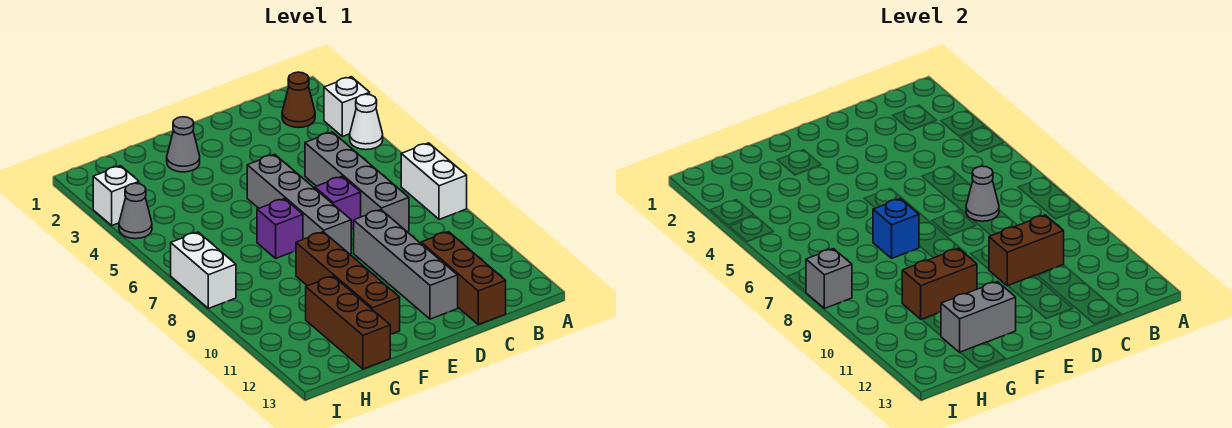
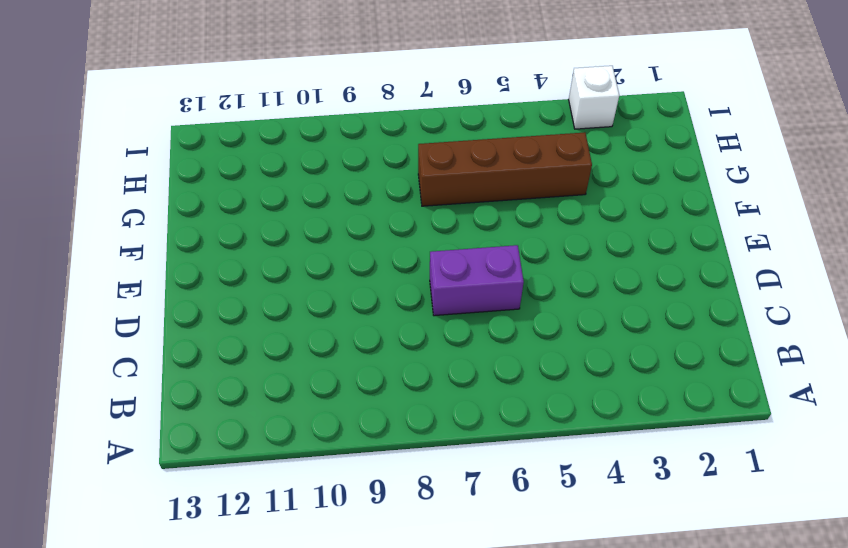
purple 1x2 brick [430,245,524,316] -> purple 1x1 brick [315,176,361,229]
brown 1x4 brick [418,132,592,206] -> brown 1x4 brick moved to [296,232,400,334]
none -> white 1x1 brick [324,77,370,136]
none -> white 1x1 cone [350,94,383,150]
none -> white 1x2 brick [401,143,467,219]

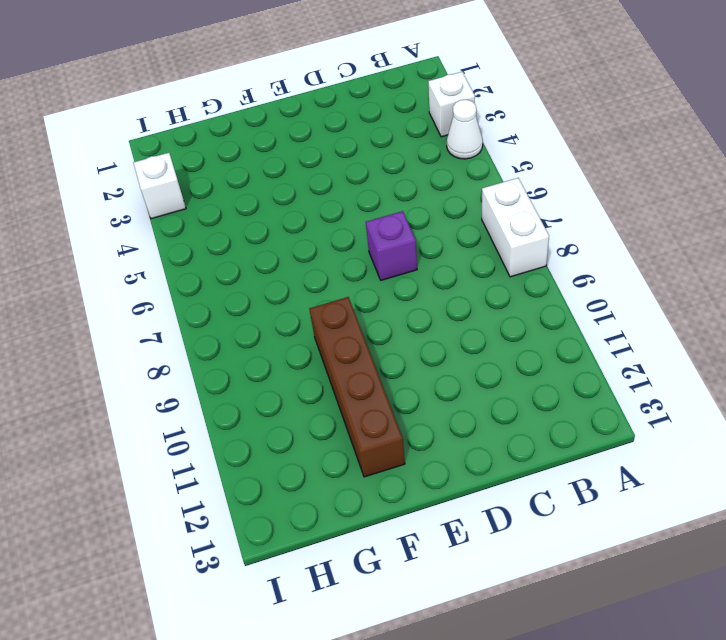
none -> brown 1x1 cone [282,72,315,128]
none -> grey 1x4 brick [305,132,409,232]
none -> brown 1x3 brick [421,232,506,325]

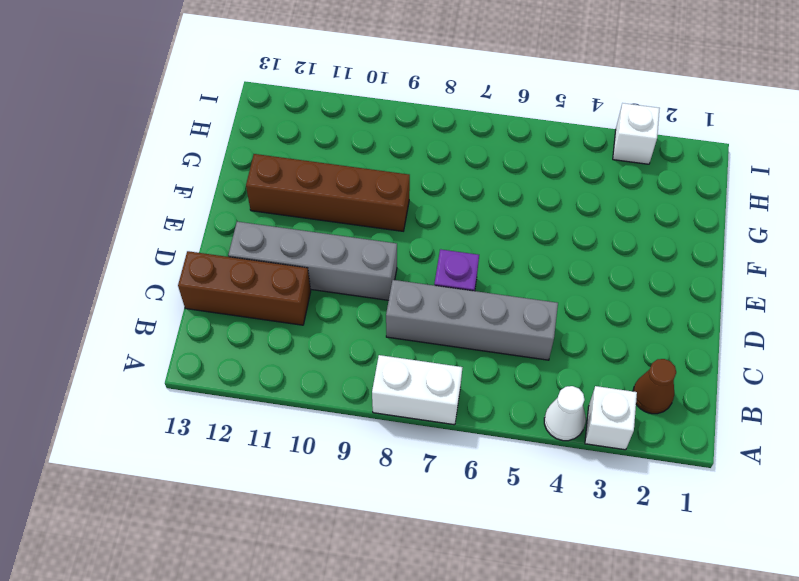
none -> grey 1x4 brick [247,154,351,254]
none -> grey 1x1 cone [167,117,200,172]
none -> purple 1x1 brick [257,199,303,258]

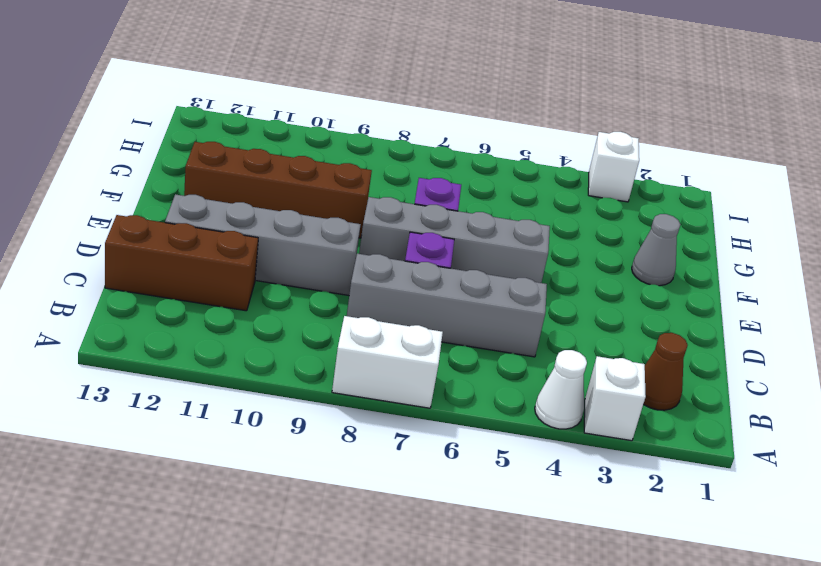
none -> brown 1x3 brick [306,276,390,369]
none -> grey 1x1 cone [119,183,152,239]
none -> white 1x2 brick [171,232,236,308]

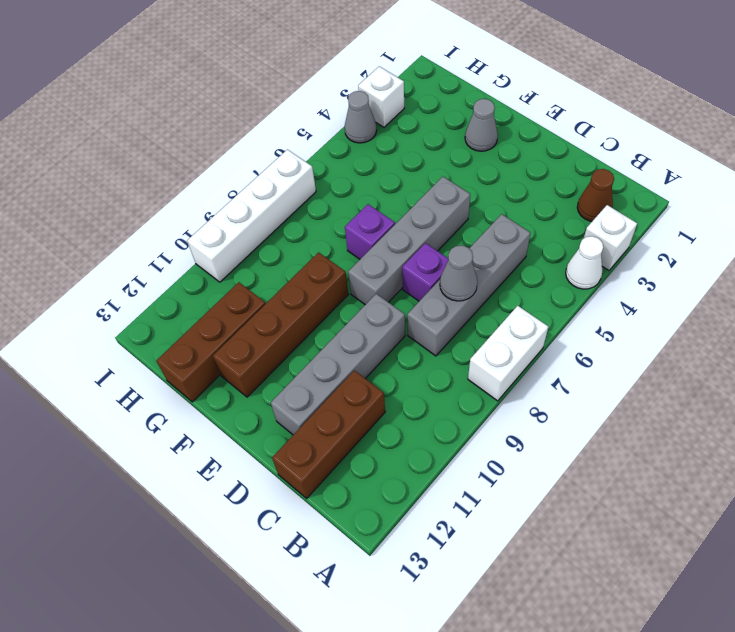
white 1x4 brick [187,150,316,282] -> white 1x2 brick [171,232,236,308]
none -> brown 1x2 brick [989,215,1064,286]
none -> blue 1x1 brick [873,199,919,258]
none -> brown 1x2 brick [902,248,977,319]

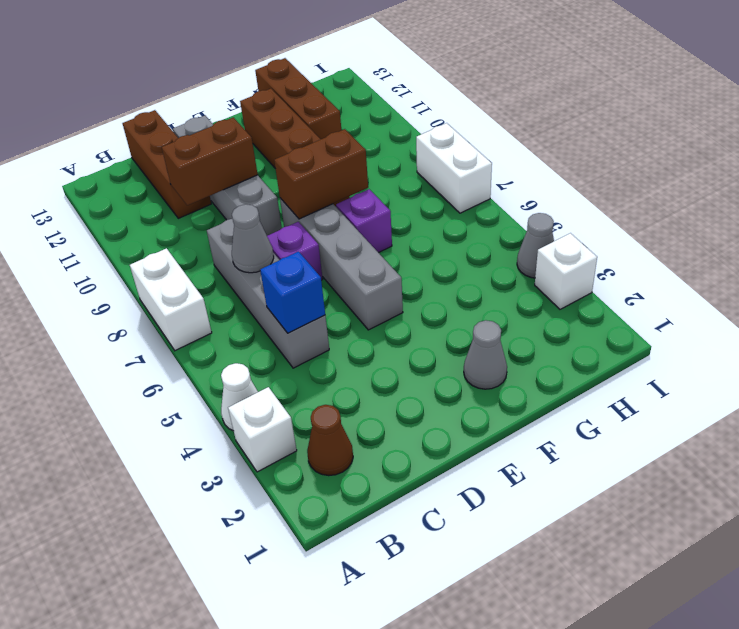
blue 1x1 brick [260,252,325,333] -> blue 1x1 brick moved to [873,199,919,258]
brown 1x2 brick [274,129,368,219] -> brown 1x2 brick moved to [902,248,977,319]
none -> grey 1x2 brick [941,282,1016,352]
none -> grey 1x1 brick [806,249,852,308]

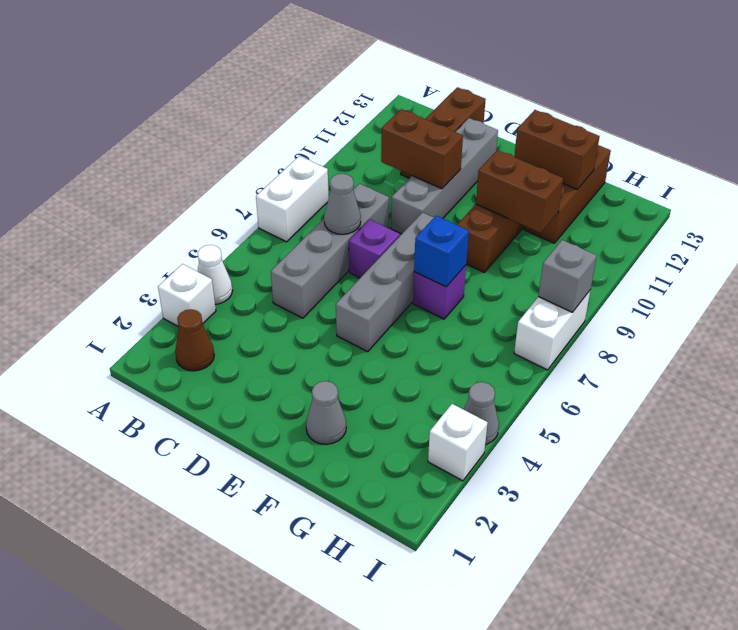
brown 1x2 brick [514,110,600,189] -> grey 1x2 brick [941,282,1016,352]

